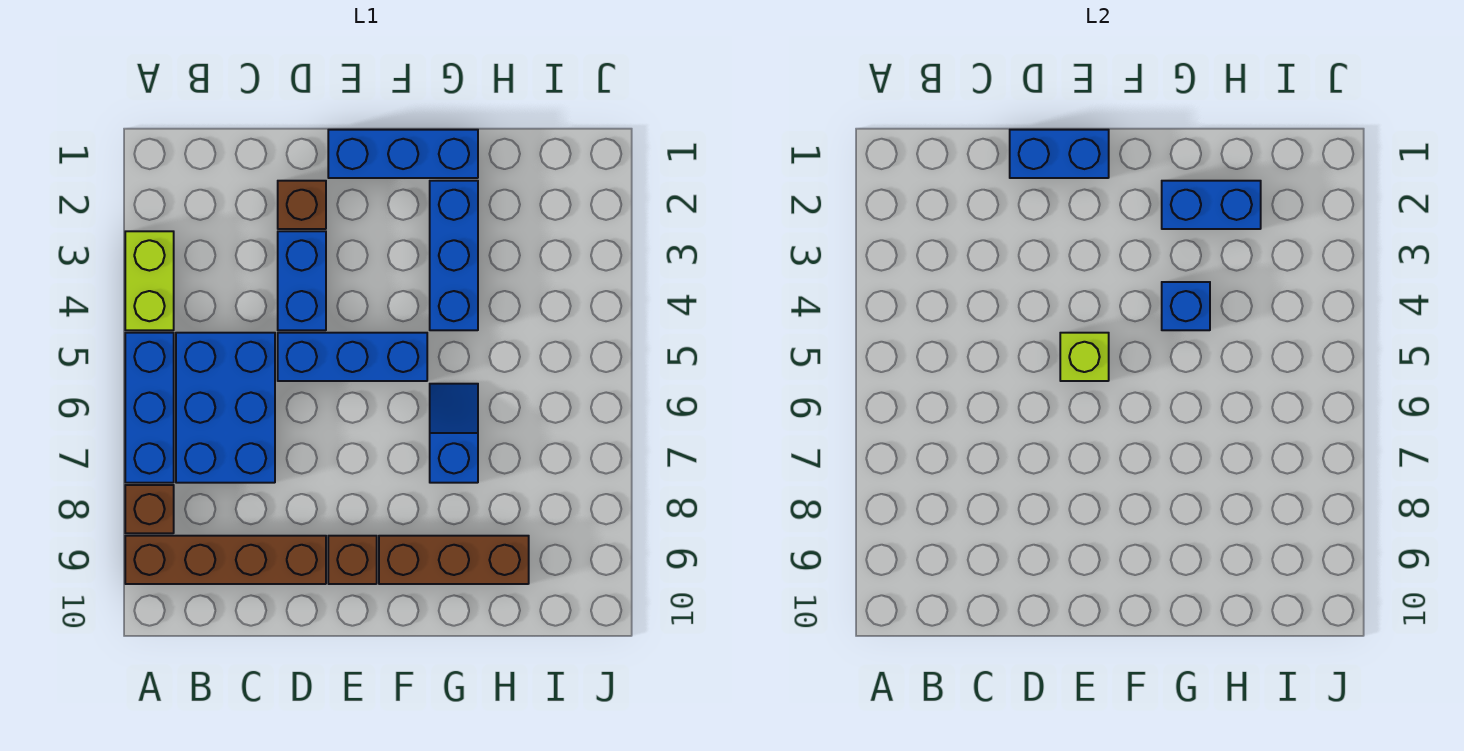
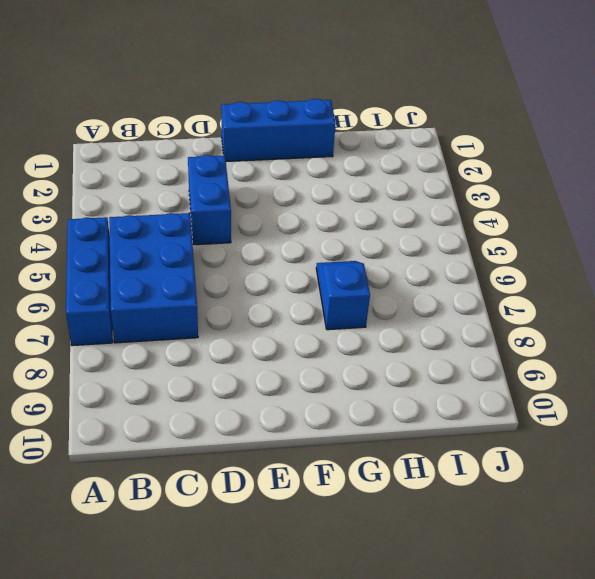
none -> lime 1x2 brick [125,231,174,330]
none -> brown 1x1 brick [125,485,174,533]
none -> brown 1x4 brick [125,536,326,584]

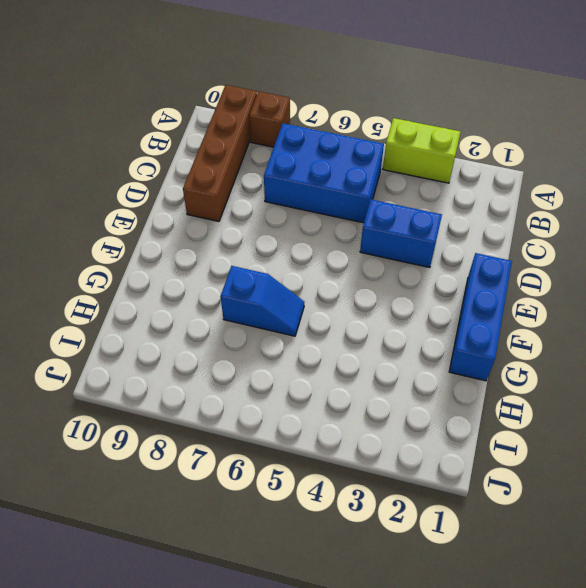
none -> blue 1x3 brick [125,333,174,483]
none -> brown 1x1 brick [278,181,326,229]
none -> blue 1x3 brick [278,333,427,381]

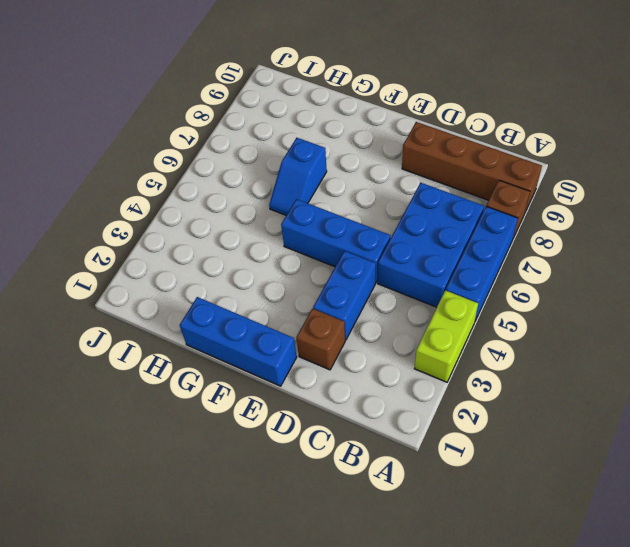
none -> brown 1x1 brick [328,536,377,584]
none -> brown 1x3 brick [379,536,529,584]
none -> blue 1x3 brick [430,181,478,330]

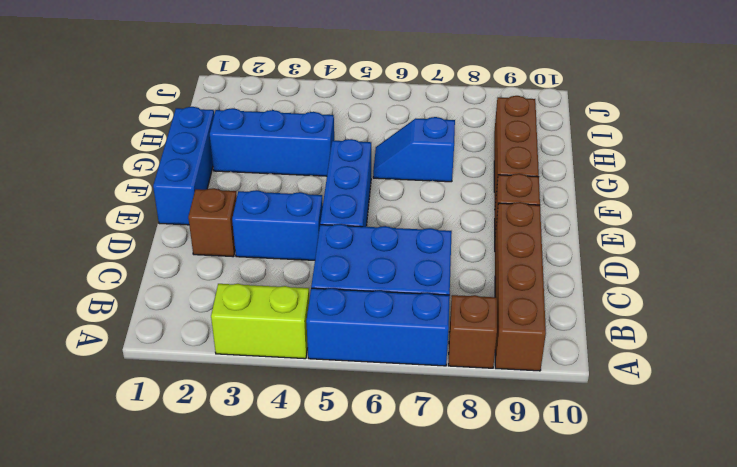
none -> blue 1x2 brick [1010,130,1109,178]
none -> lime 1x1 brick [1060,333,1109,381]
none -> blue 1x2 brick [1162,181,1261,229]

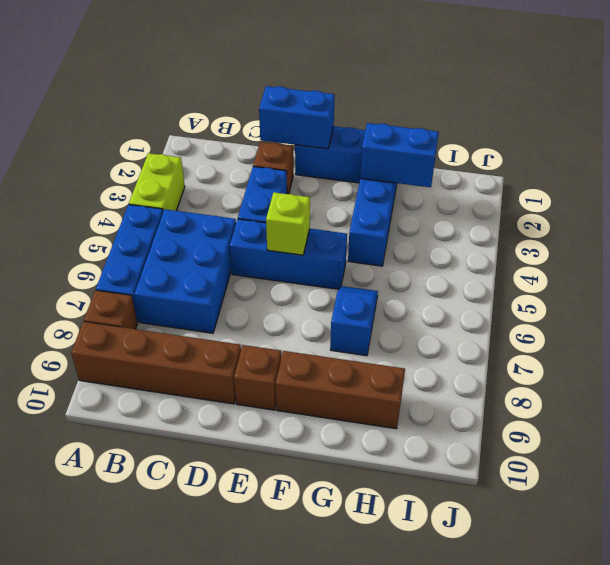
none -> blue 1x1 brick [1162,282,1210,330]

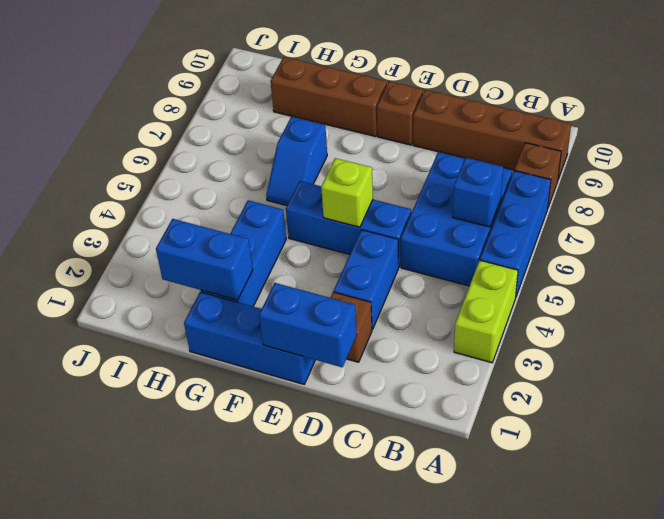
blue 1x1 brick [453,158,503,227] -> blue 1x1 brick moved to [1162,282,1210,330]

